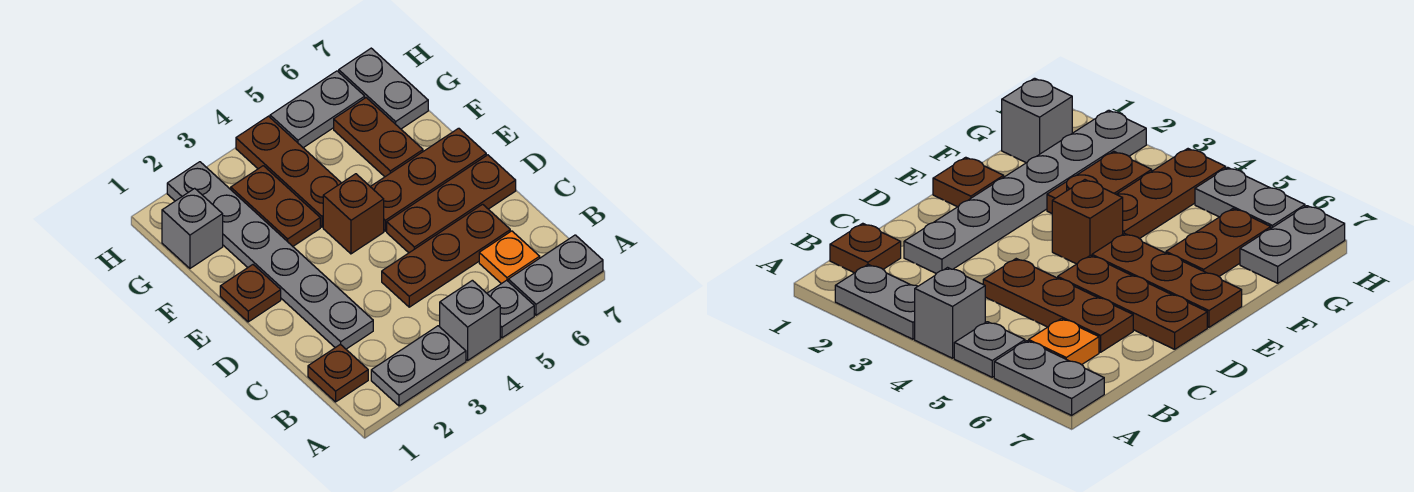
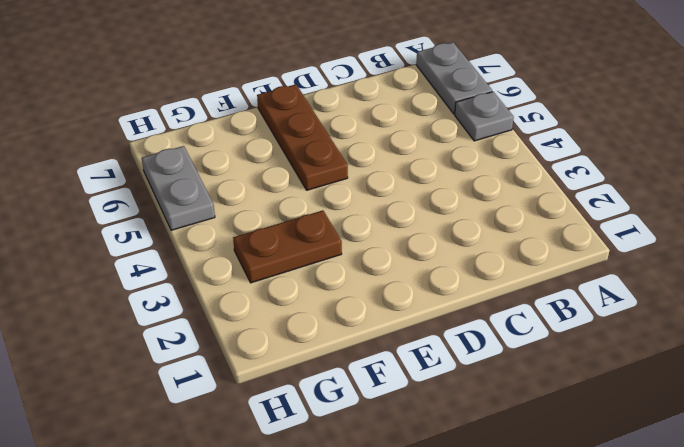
none -> grey 1x2 plate [371,326,466,406]
none -> grey 1x1 brick [440,280,500,360]
none -> brown 1x1 plate [308,344,368,402]

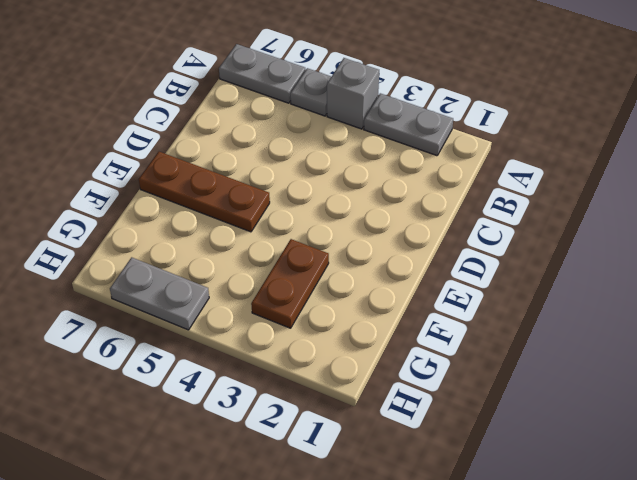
none -> brown 1x1 plate [308,344,368,402]
none -> orange 1x1 plate [479,231,540,284]
none -> grey 1x6 plate [167,162,373,349]

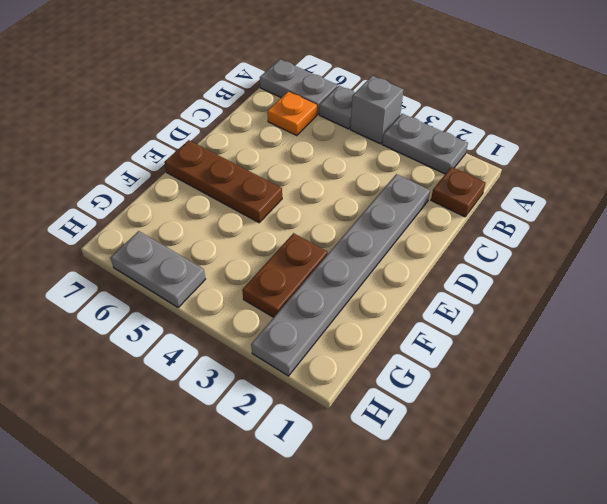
none -> brown 1x3 plate [382,204,510,307]
none -> brown 1x3 plate [387,155,516,253]
none -> brown 1x1 plate [220,265,281,322]

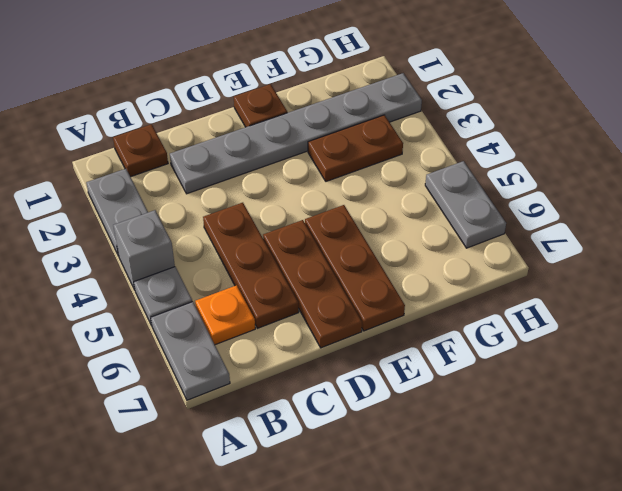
none -> brown 1x1 brick [323,174,384,254]
none -> brown 1x3 plate [236,116,341,227]
none -> brown 1x2 plate [334,98,423,177]

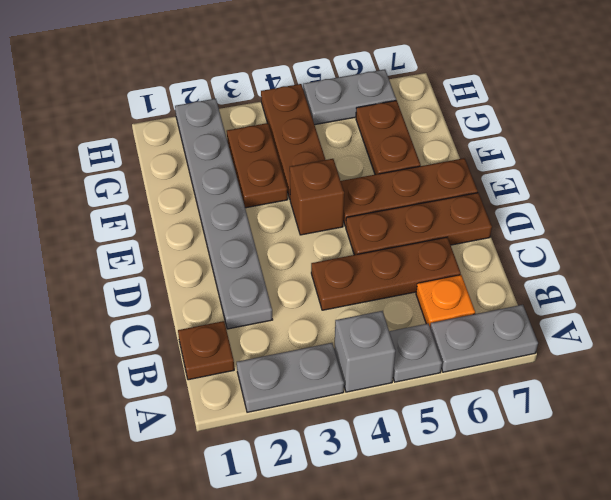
none -> brown 1x1 plate [220,265,281,322]
none -> grey 1x1 brick [162,188,223,268]
none -> grey 1x2 plate [339,48,428,129]

